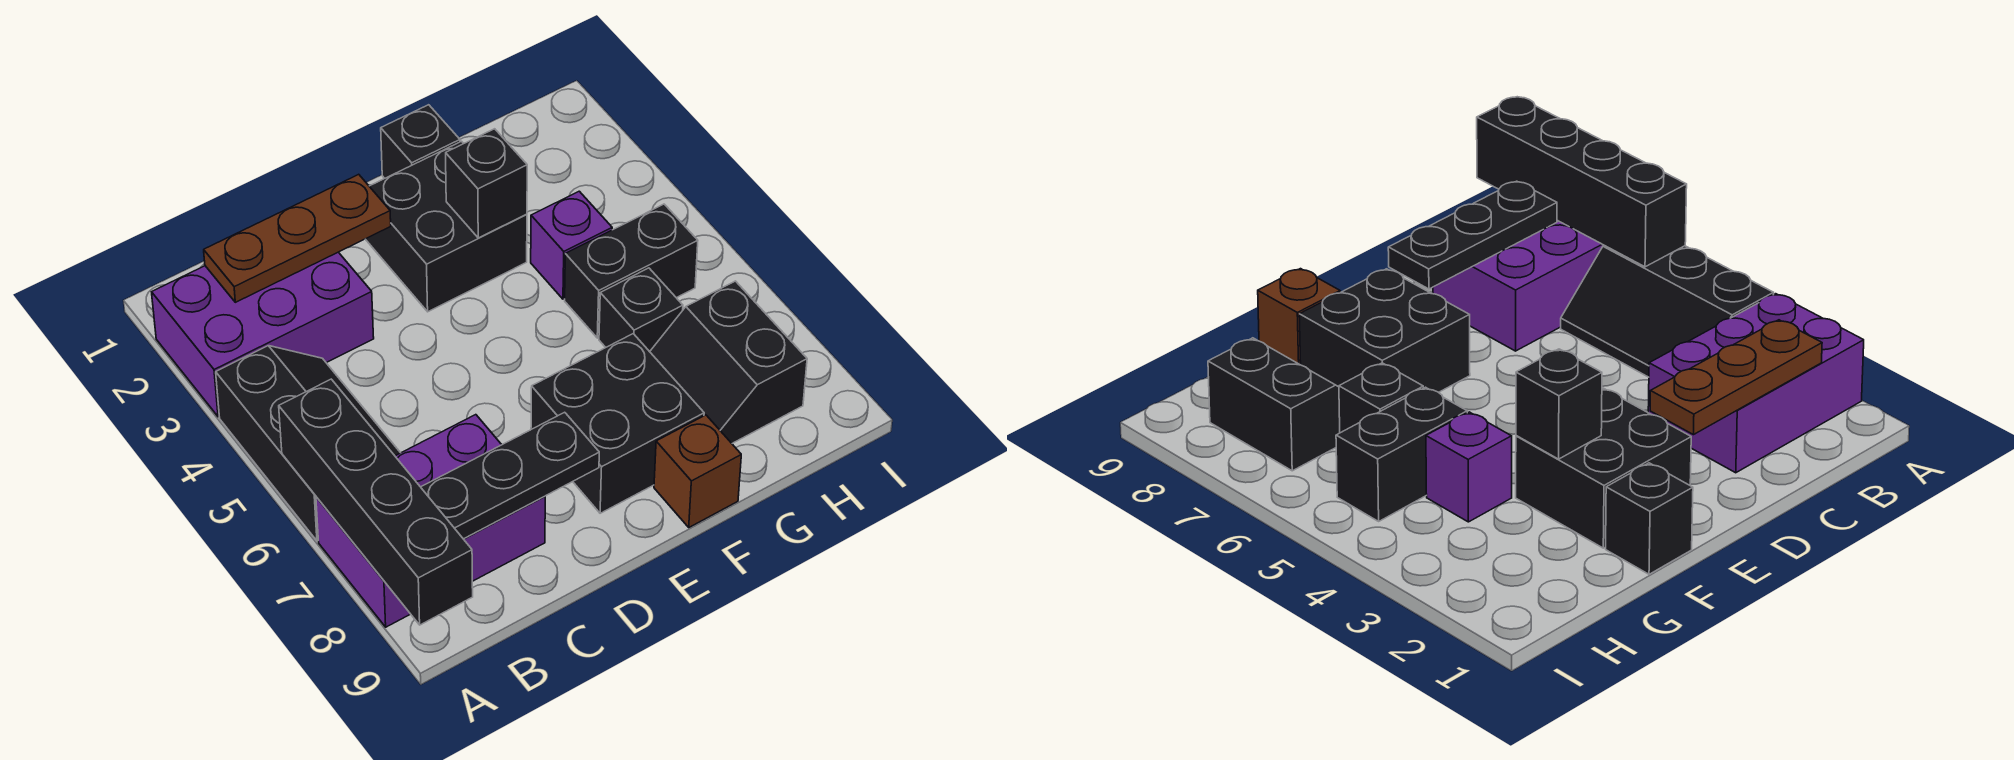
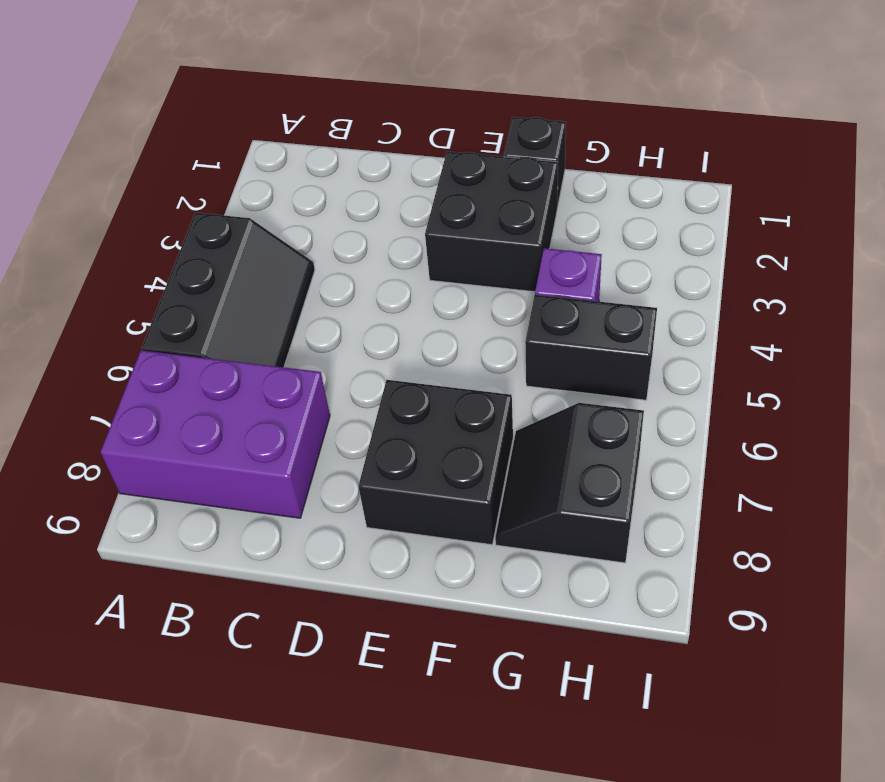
none -> purple 2x3 brick [152,252,374,417]
none -> brown 1x1 brick [654,415,741,527]
none -> black 1x1 brick [599,268,683,352]

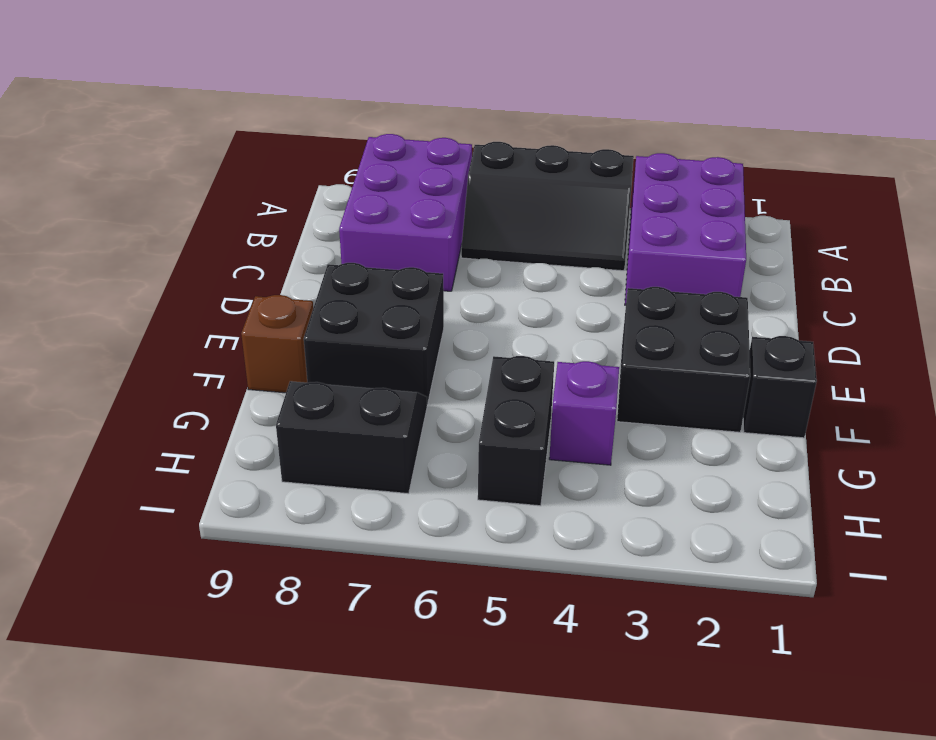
none -> black 1x1 brick [599,268,683,352]
none -> black 1x4 brick [279,379,473,625]
none -> brown 1x3 plate [204,174,391,302]

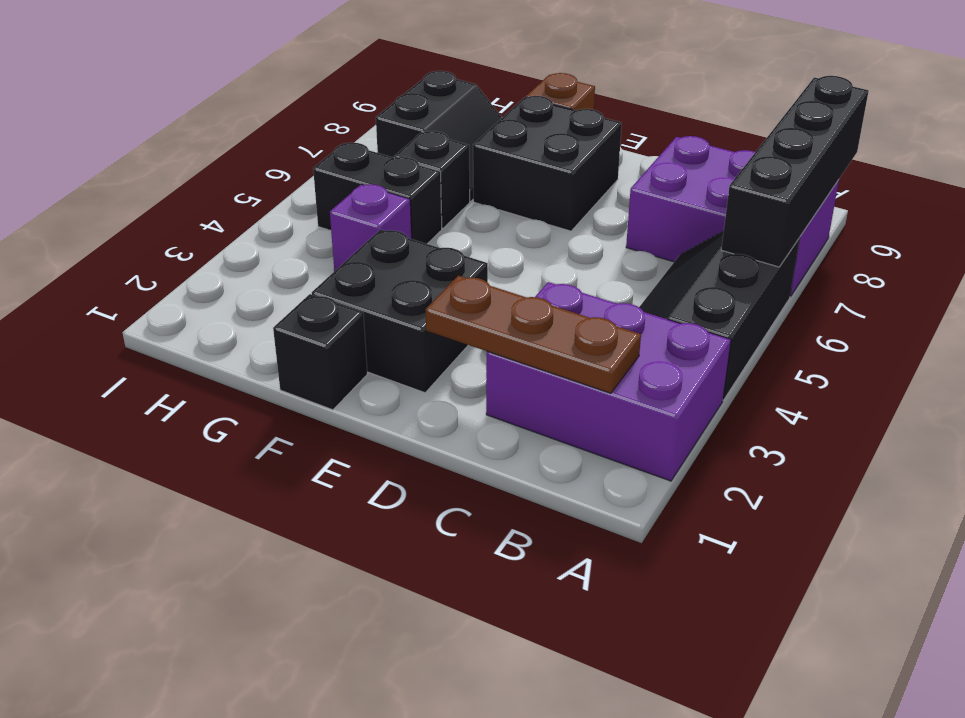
none -> black 1x3 plate [421,412,599,539]
none -> black 1x1 brick [446,129,527,238]

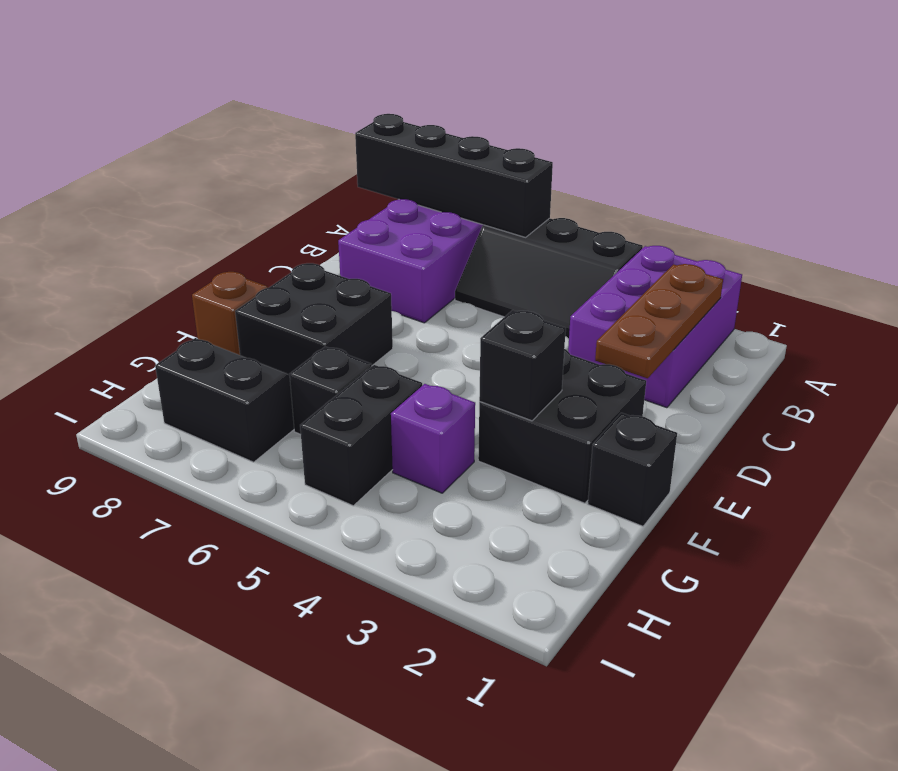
none -> black 1x3 plate [421,412,599,539]

